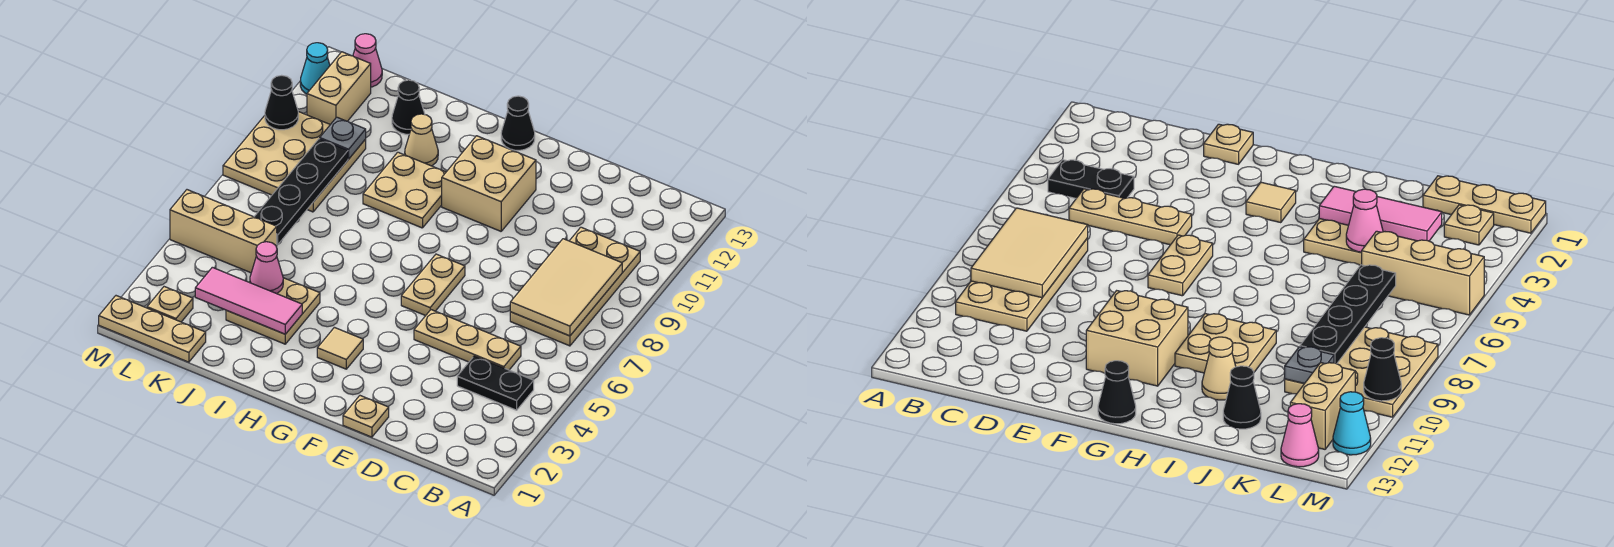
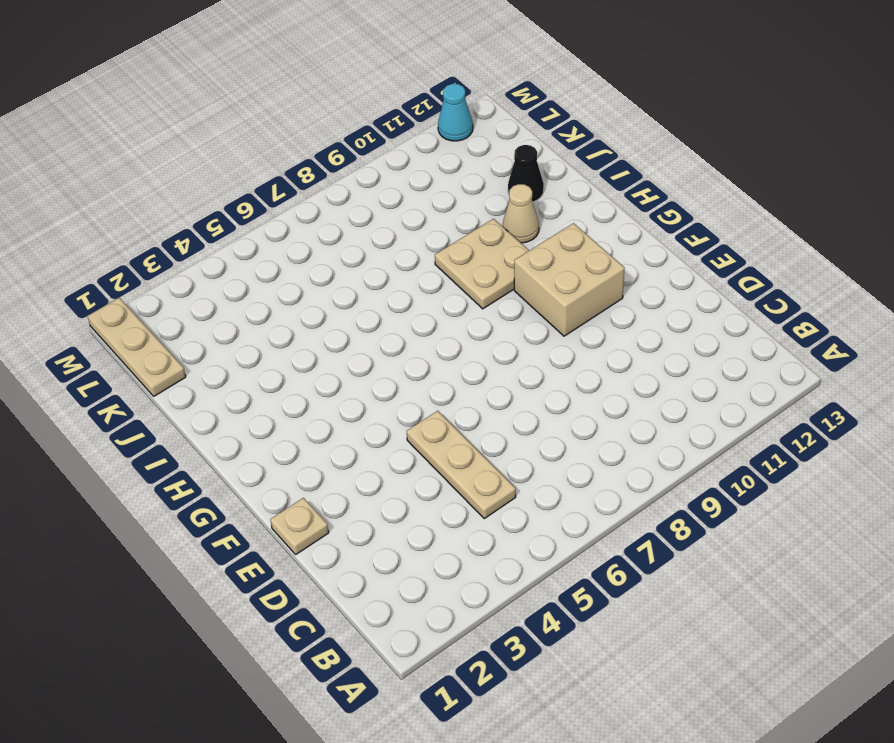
none -> black 1x2 plate [457,356,534,410]
none -> tan 2x4 plate [510,227,640,346]
none -> tan 1x2 plate [401,254,465,316]

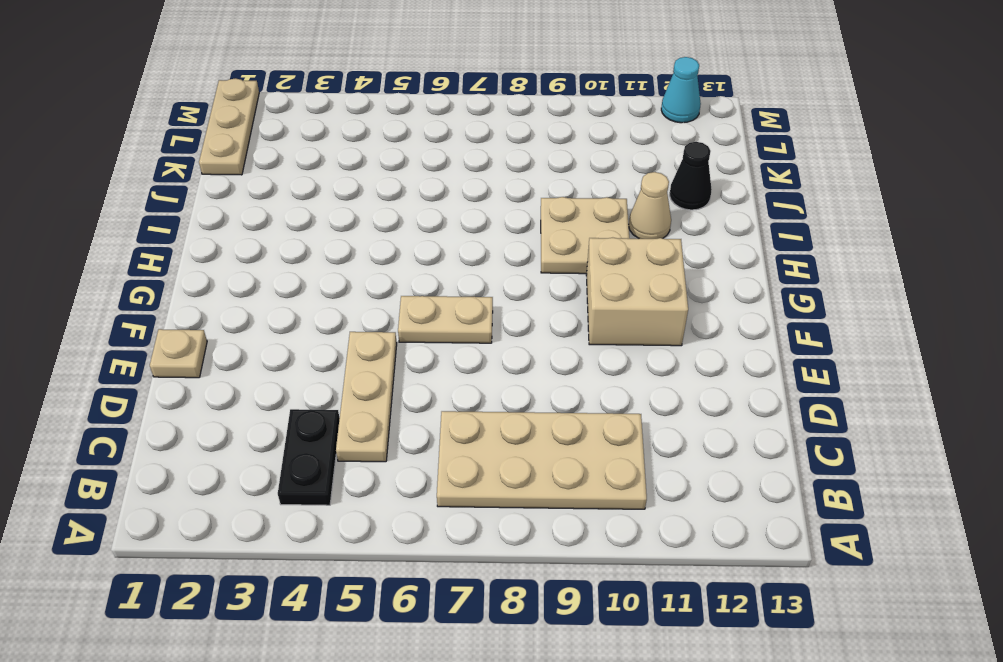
none -> tan 1x1 tile [317,327,363,369]
none -> black 1x1 cone [501,96,535,150]
none -> tan 2x2 plate [226,278,320,344]

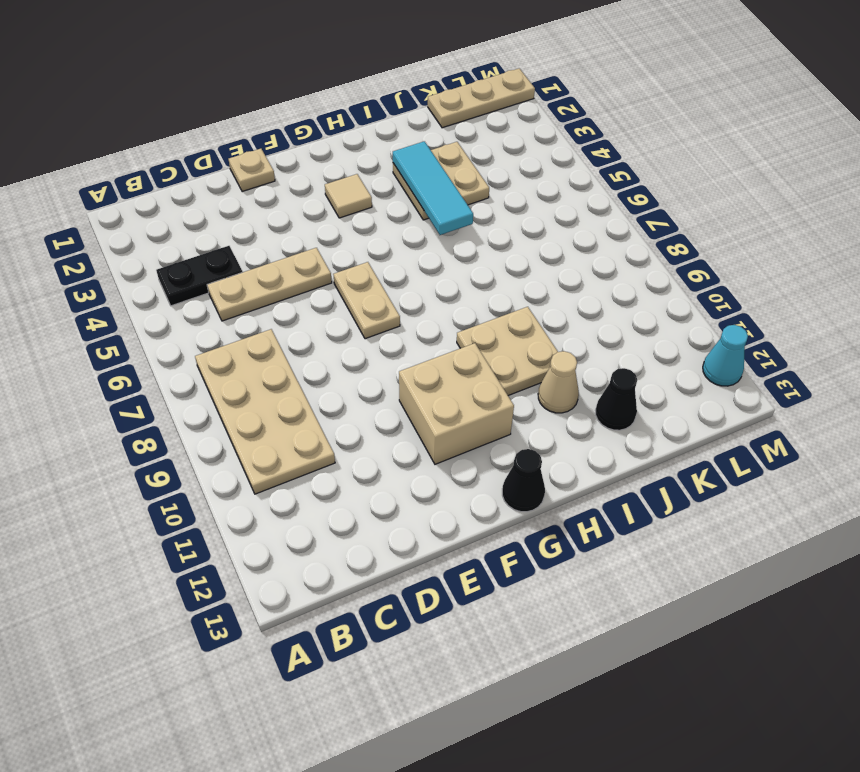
cyan 1x3 tile [393,141,473,235] -> pink 1x3 tile [195,267,302,334]
none -> tan 1x3 brick [170,190,277,273]
none -> tan 3x3 plate [223,112,366,212]
none -> tan 1x1 plate [147,287,193,322]

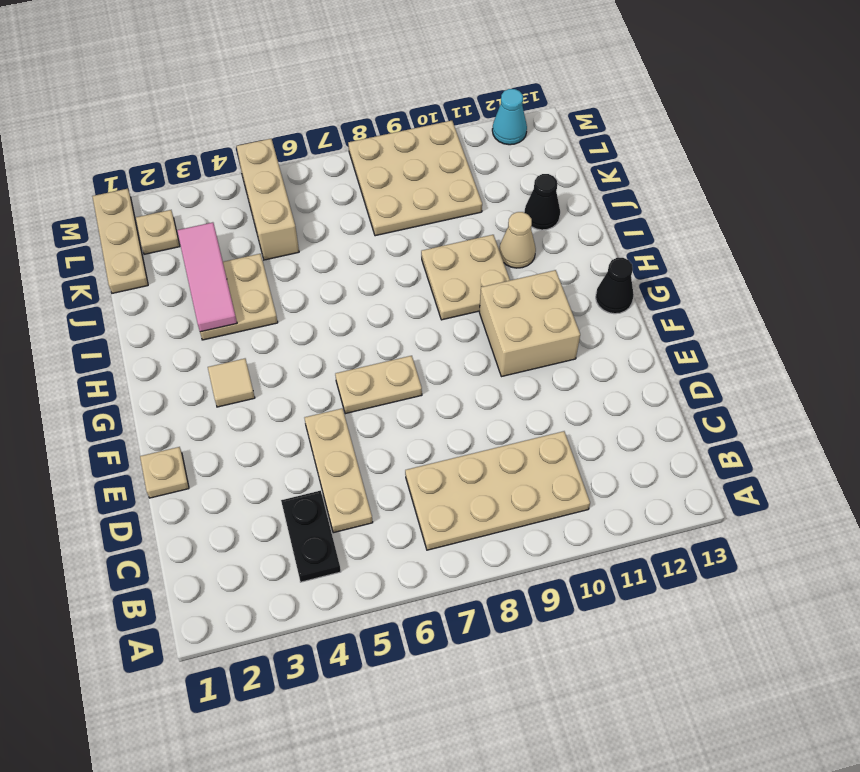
none -> tan 1x2 brick [307,52,371,125]
none -> pink 1x1 cone [353,34,382,87]
none -> tan 2x3 tile [510,239,622,336]

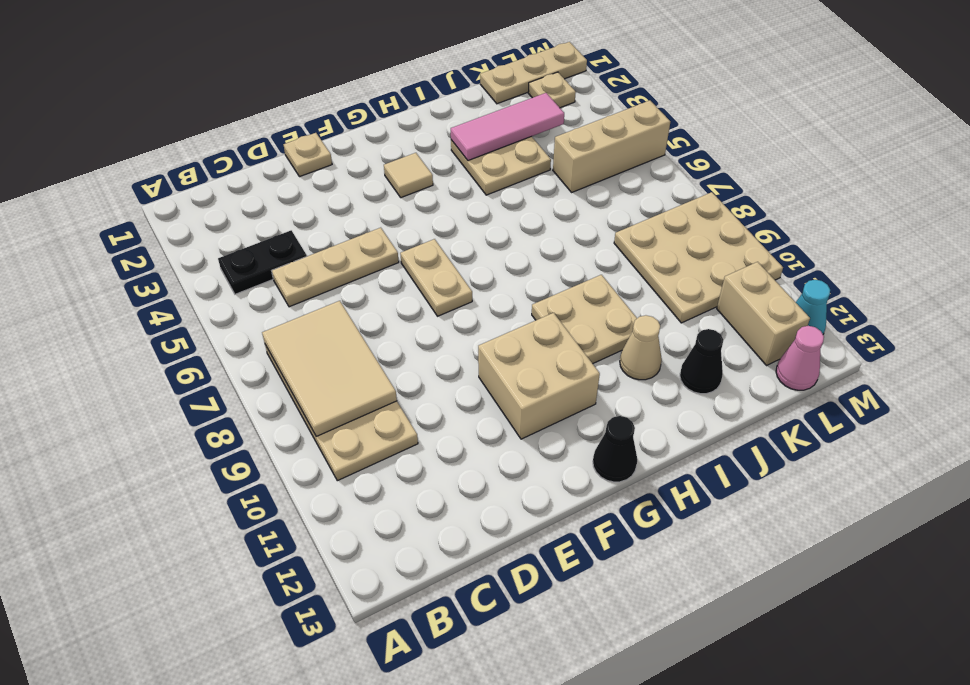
none -> pink 1x1 cone [250,242,283,294]
none -> black 1x4 plate [254,139,348,245]
none -> grey 1x1 plate [320,117,366,159]

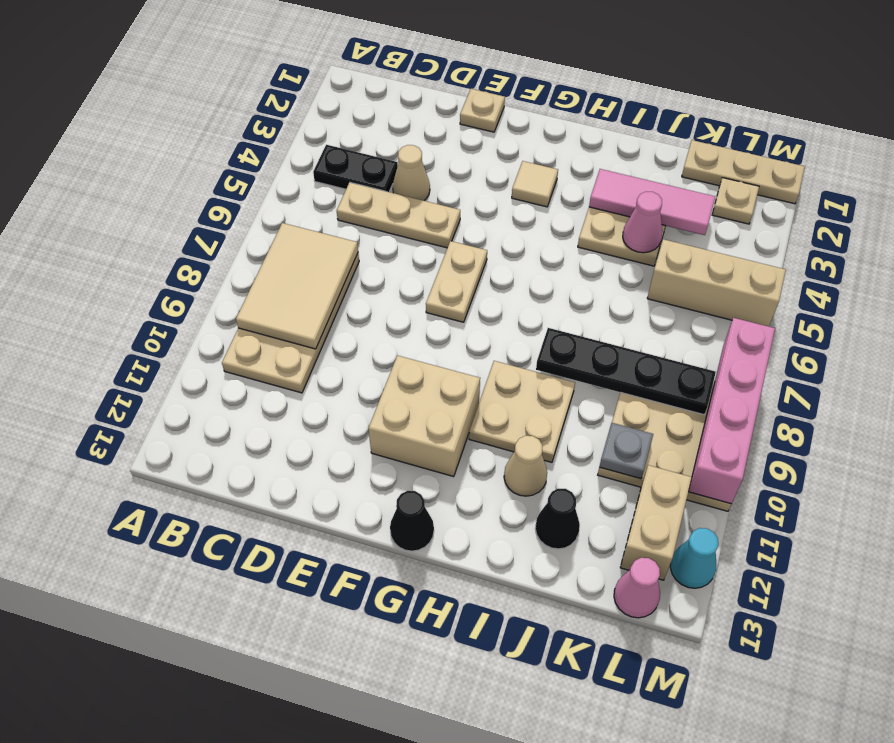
tan 1x1 cone [393,145,430,201] -> none
black 1x4 plate [536,328,716,415] -> black 1x4 plate turned to [254,139,348,245]
pink 1x4 brick [688,318,775,504] -> black 1x1 cone [265,75,298,130]

